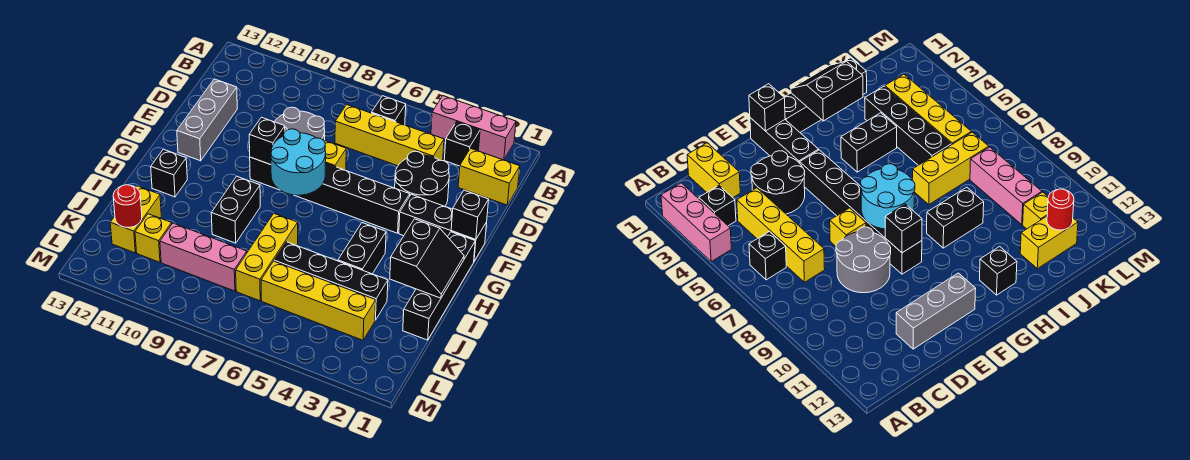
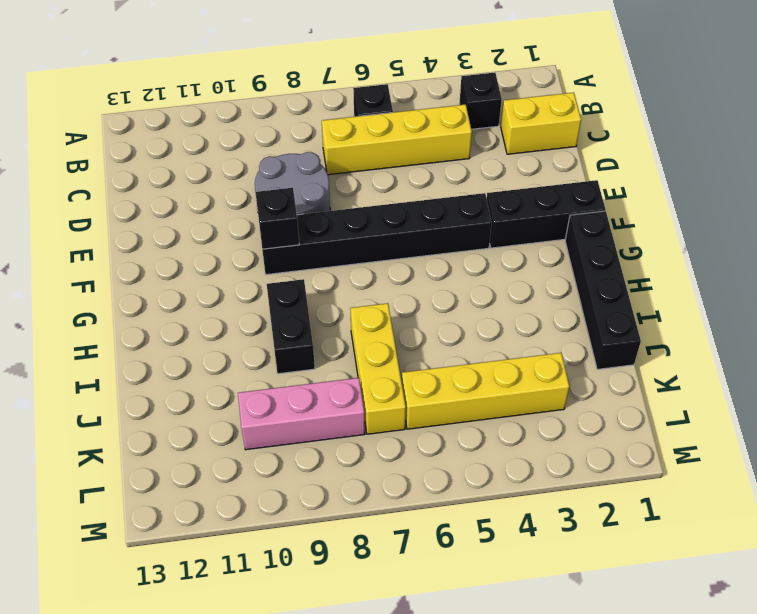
none -> pink 1x3 brick [431,96,516,160]
none -> black 2x2 round brick [395,151,449,206]
none -> grey 1x3 brick [177,79,237,161]

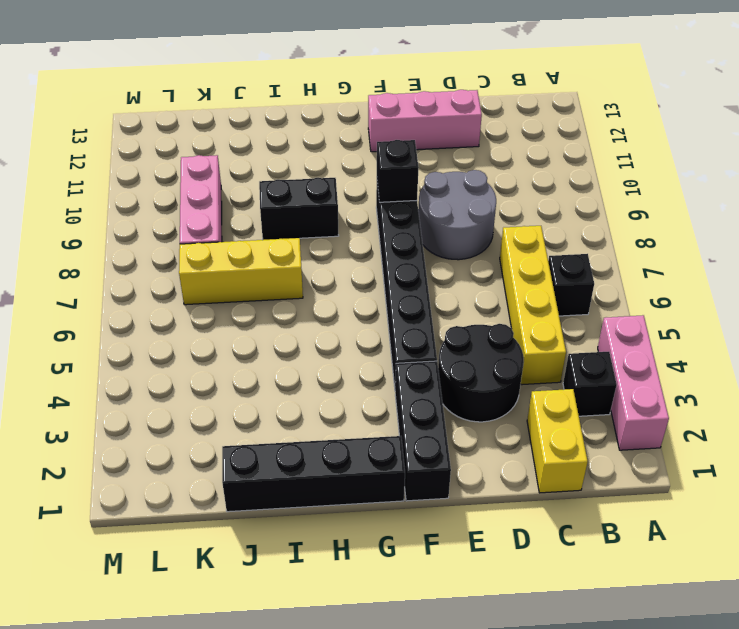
pink 1x3 brick [368,90,482,152] -> grey 1x3 brick [177,79,237,161]
none -> yellow 1x1 brick [324,140,346,170]
none -> black 1x2 brick [338,223,386,274]
none -> black 1x1 brick [151,149,187,197]

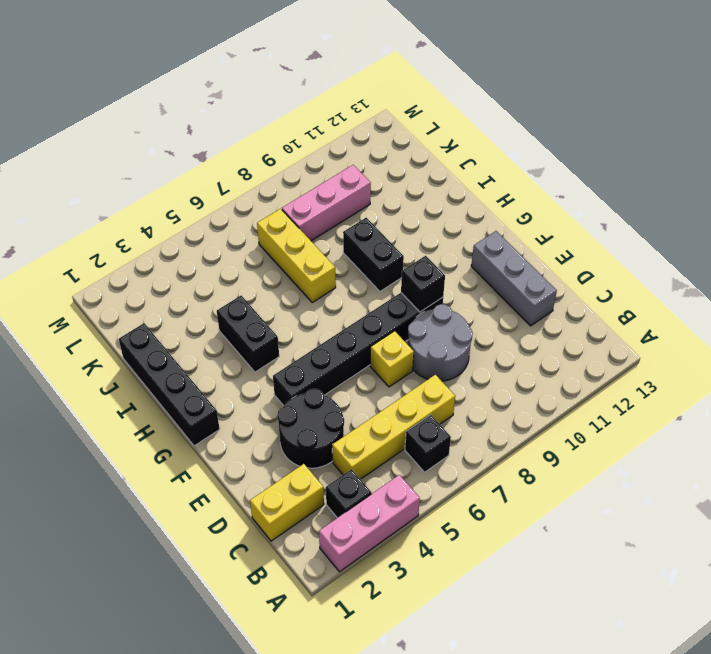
none -> black 1x3 brick [399,194,487,261]
none -> black 1x1 brick [151,149,187,197]
none -> black 1x4 brick [274,242,388,320]

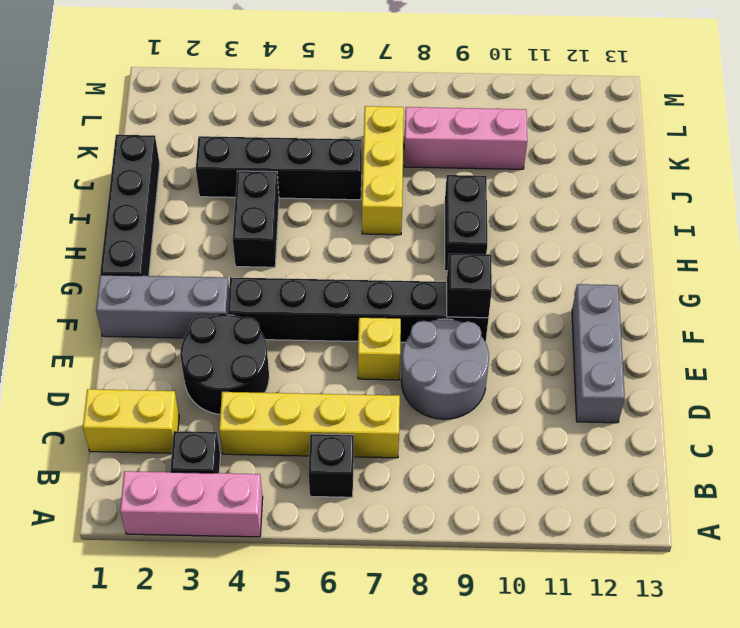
grey 1x3 brick [96,275,229,338] -> black 1x3 brick [399,194,487,261]
none -> black 1x1 brick [151,149,187,197]
none -> yellow 1x2 brick [110,186,161,253]
none -> yellow 1x4 brick [261,261,376,340]

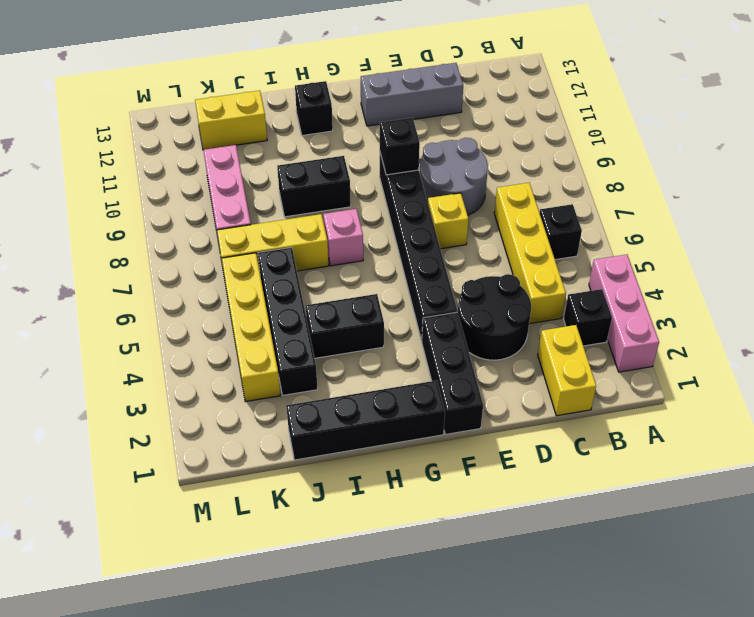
pink 1x1 brick [323,209,363,266] -> none
none -> yellow 1x1 brick [135,214,172,262]
none -> black 1x1 brick [451,190,489,240]
none -> cyan 2x2 round brick [271,129,326,195]

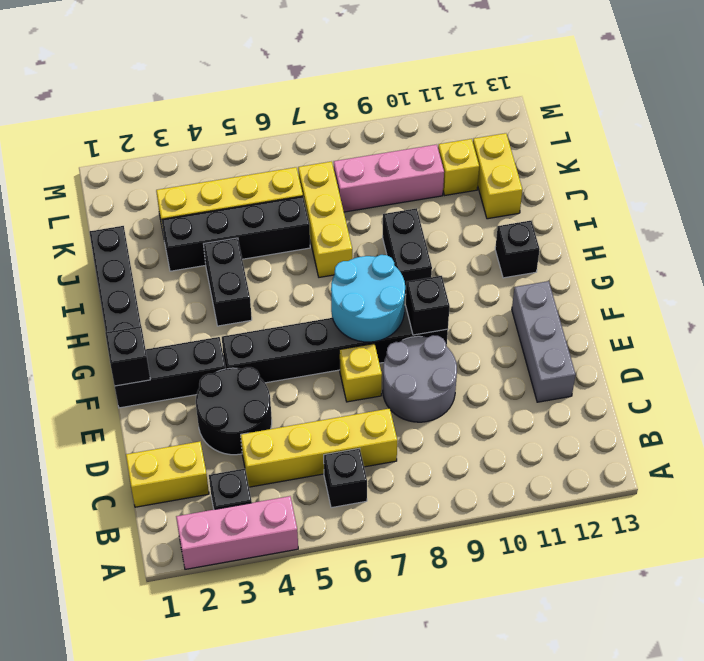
none -> black 2x2 slope [390,219,464,298]
none -> red 1x1 round brick [113,185,142,227]

